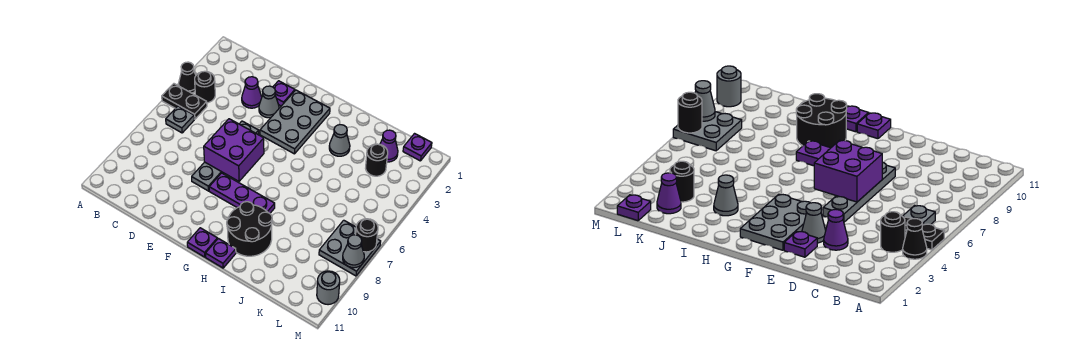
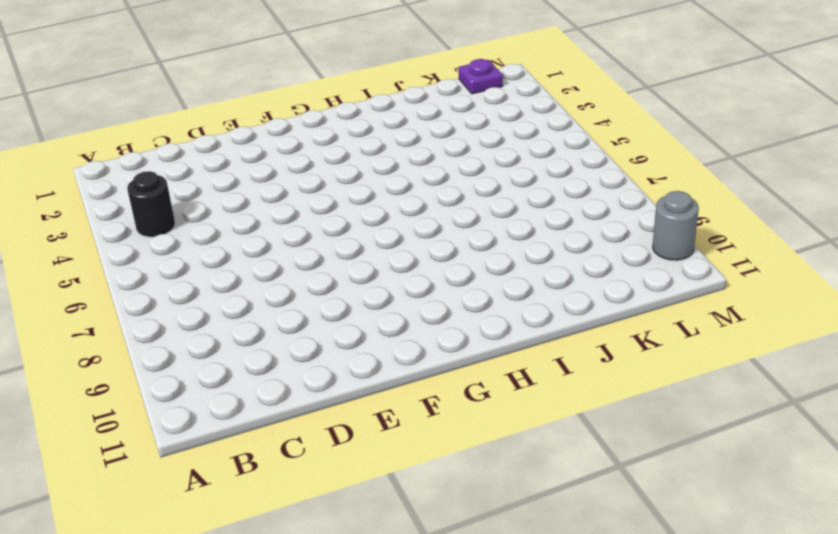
none -> black 1x1 cone [179,62,196,93]
none -> black 1x2 plate [162,84,207,119]
none -> grey 1x1 plate [166,106,194,133]

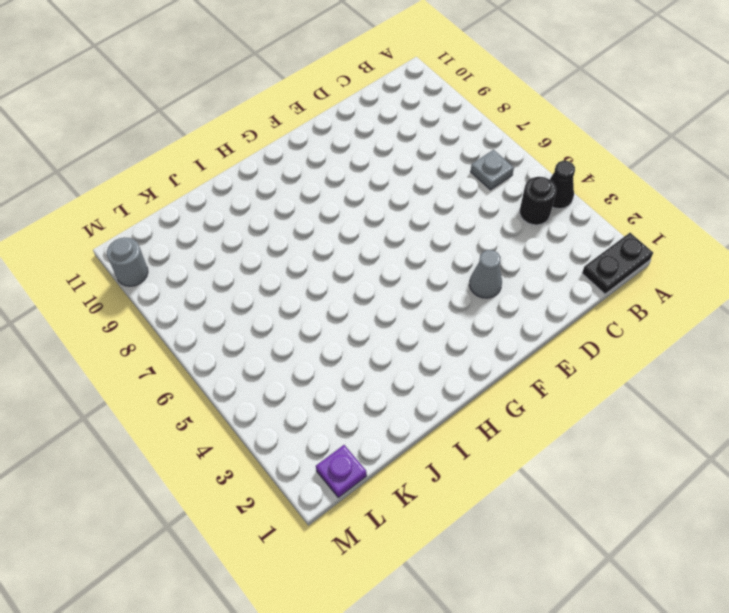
black 1x2 plate [582,233,653,294] -> black 1x2 plate moved to [162,84,207,119]
none -> purple 1x1 cone [242,77,262,108]
none -> purple 1x1 plate [273,81,295,106]
none -> grey 1x4 plate [192,121,259,191]

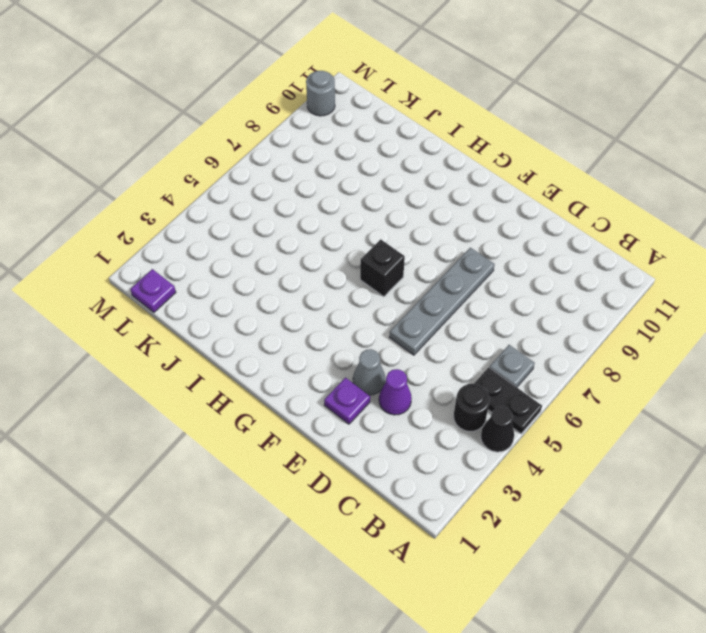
black 1x1 brick [360,239,405,297] -> none
none -> grey 2x3 plate [260,90,330,154]
none -> purple 1x3 plate [209,173,275,213]
none -> purple 1x1 plate [187,228,217,257]

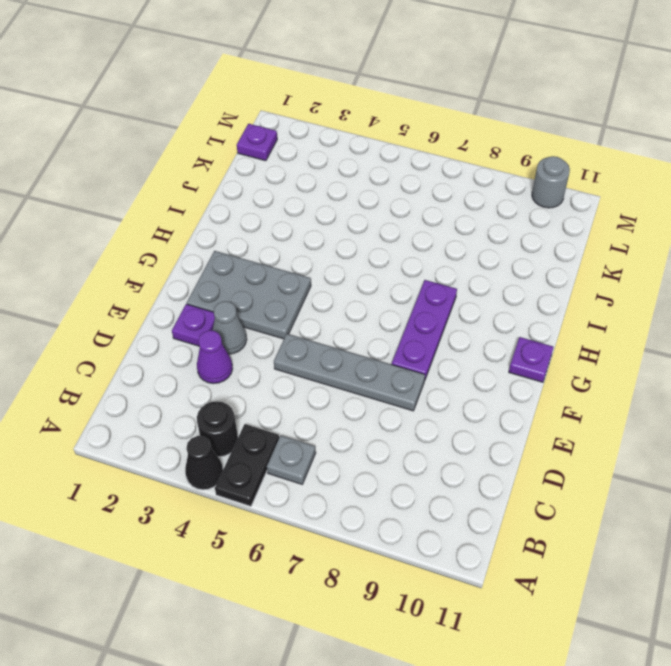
none -> black 2x2 round brick [227,202,272,256]
none -> purple 1x1 plate [206,238,236,268]
none -> grey 1x1 cone [329,125,350,156]

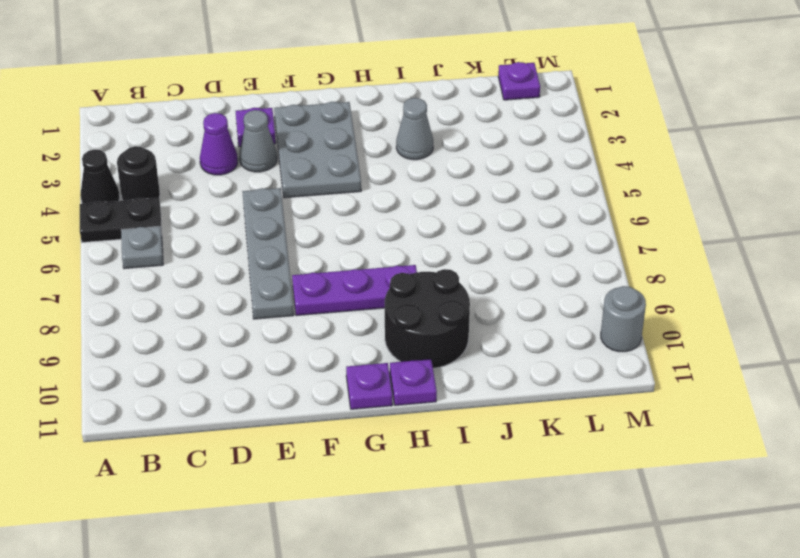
none -> purple 1x1 cone [380,130,398,162]
none -> black 1x1 round brick [366,144,388,176]
none -> grey 2x2 plate [319,220,381,276]

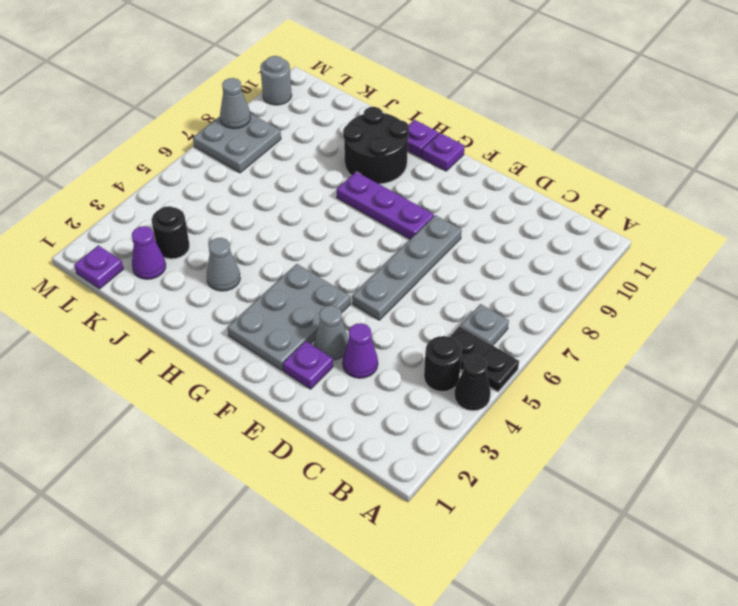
none -> purple 2x2 brick [204,119,264,181]
none -> black 1x1 round brick [356,219,378,252]

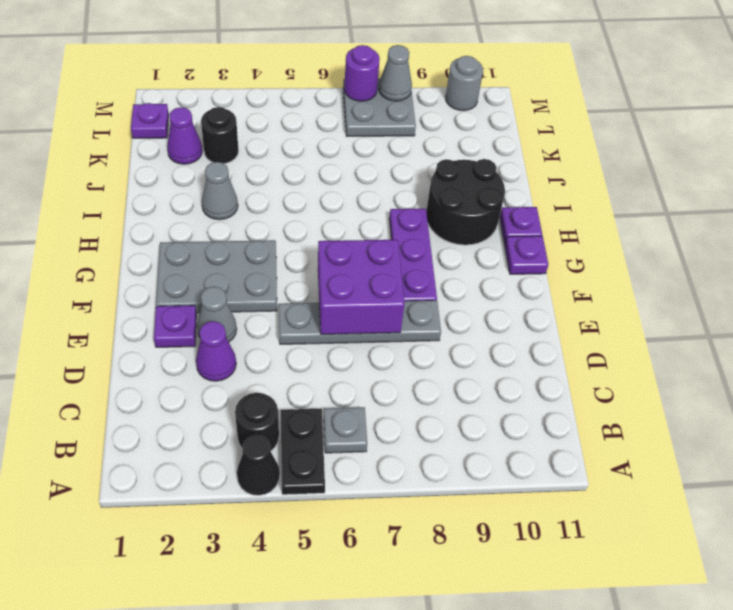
purple 1x1 round brick [344,45,380,101] -> black 1x1 round brick [356,219,378,252]

